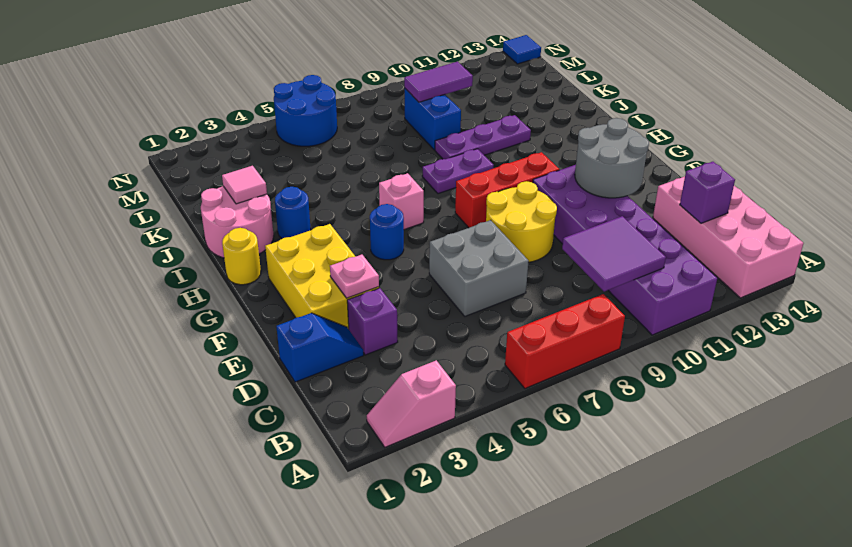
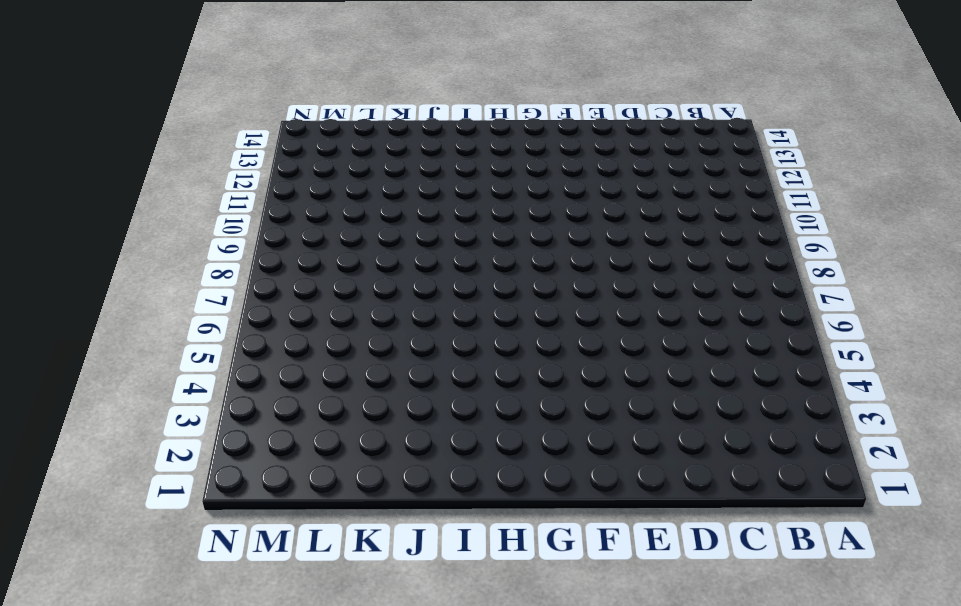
none -> pink 1x2 slope [367,360,456,447]
none -> red 1x3 brick [505,294,625,388]
none -> purple 2x6 brick [533,165,717,335]

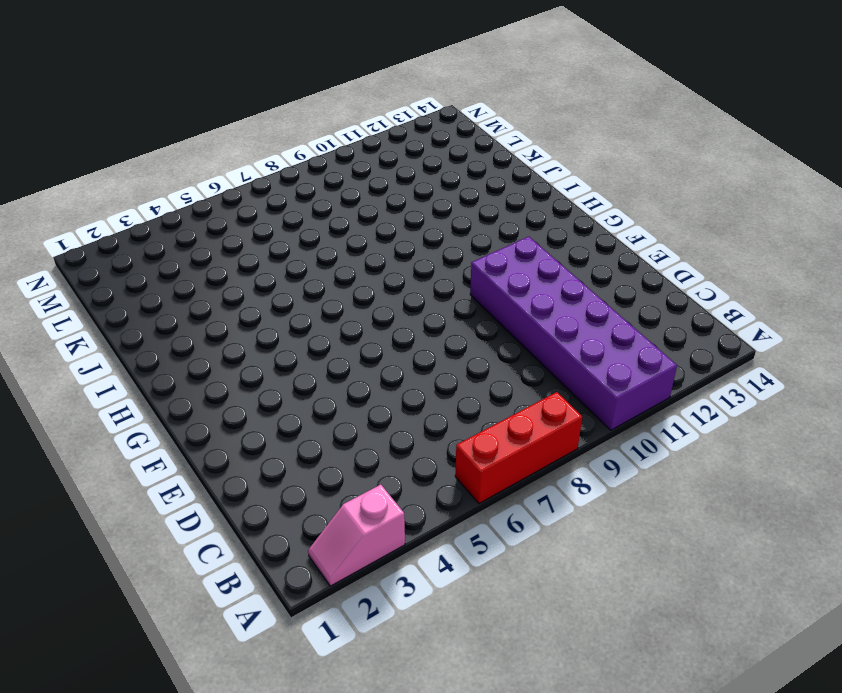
none -> pink 2x4 brick [653,177,804,298]
none -> blue 1x2 slope [276,313,364,382]
none -> purple 1x1 brick [347,288,398,355]

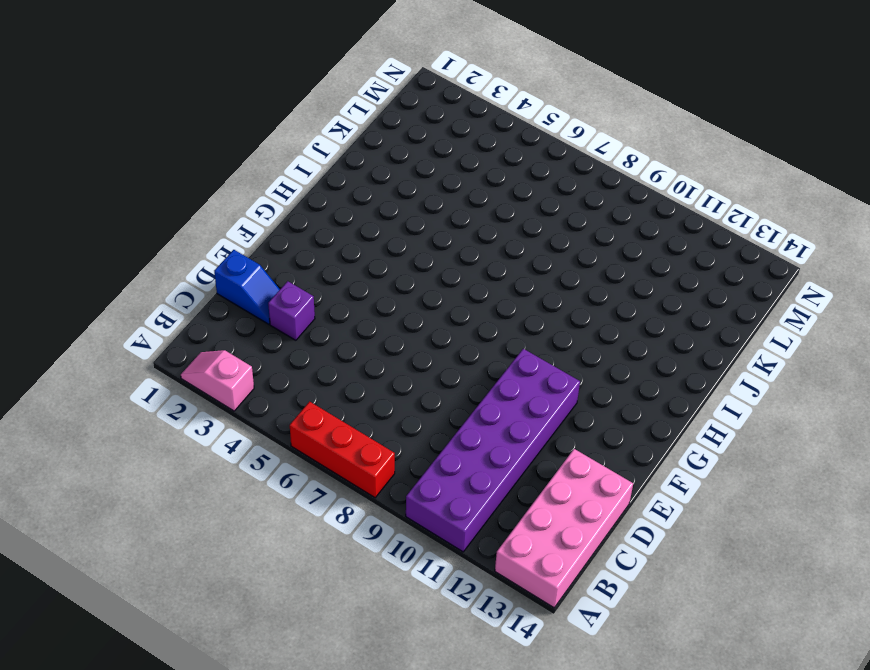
none -> grey 2x2 brick [429,220,529,316]
none -> yellow 2x3 brick [265,224,379,329]
none -> yellow 2x2 round brick [486,181,557,262]

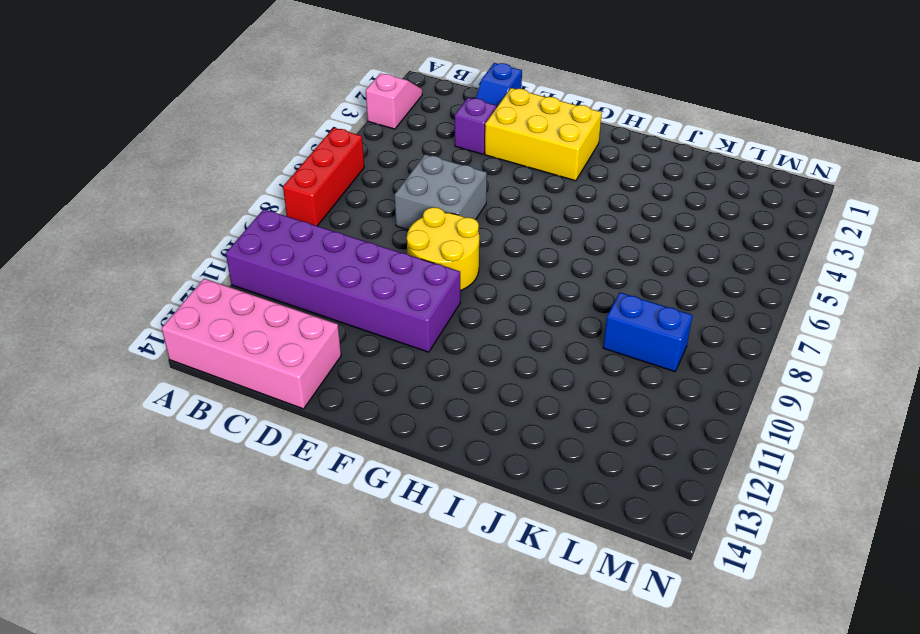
none -> blue 1x1 round brick [370,204,404,260]
none -> red 1x3 brick [455,152,559,228]
none -> yellow 1x1 round brick [222,228,261,285]

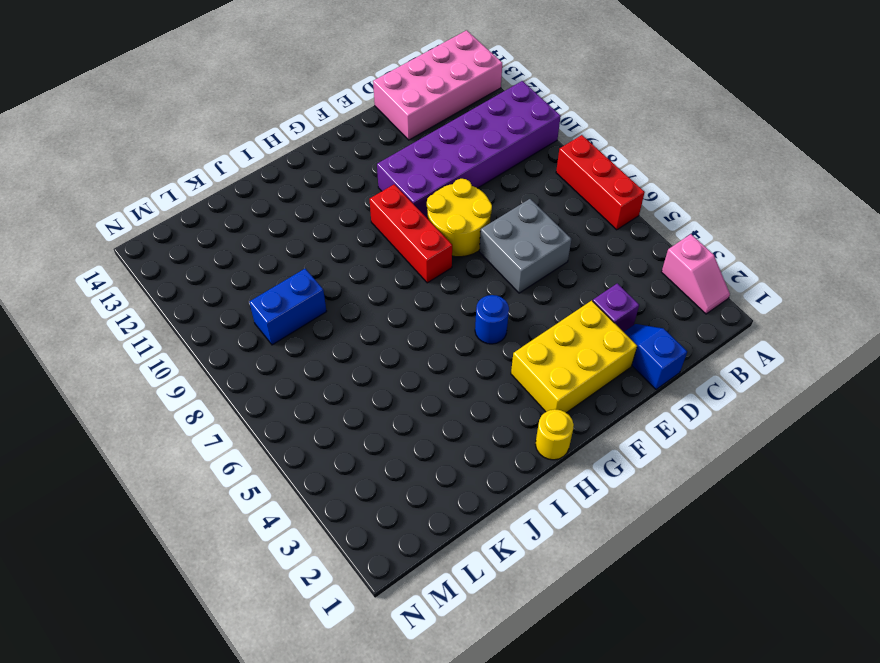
none -> pink 1x1 brick [379,173,424,230]
none -> pink 2x2 round brick [201,186,274,258]
none -> blue 1x1 round brick [275,187,311,238]

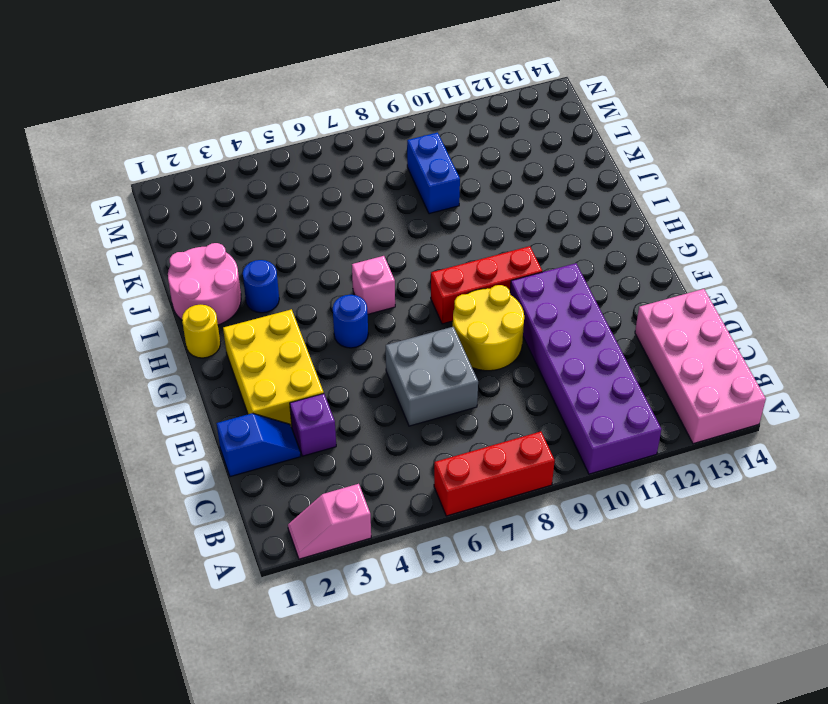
none -> purple 1x2 plate [422,149,494,194]
none -> purple 1x3 plate [435,115,531,159]
none -> blue 2x2 round brick [274,75,337,146]

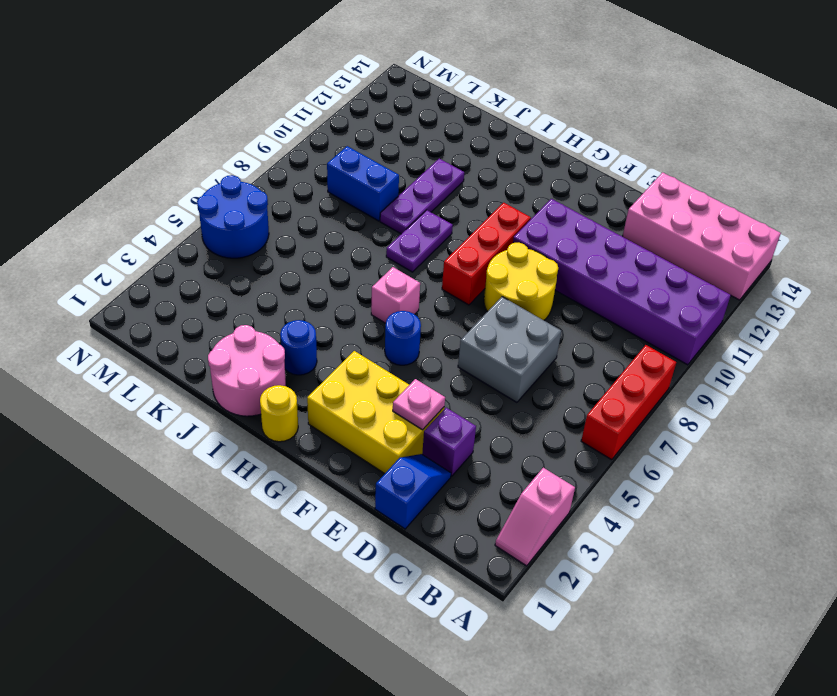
none -> blue 1x1 tile [503,35,541,64]
none -> purple 2x2 tile [562,216,666,292]
none -> purple 1x1 brick [680,162,735,223]

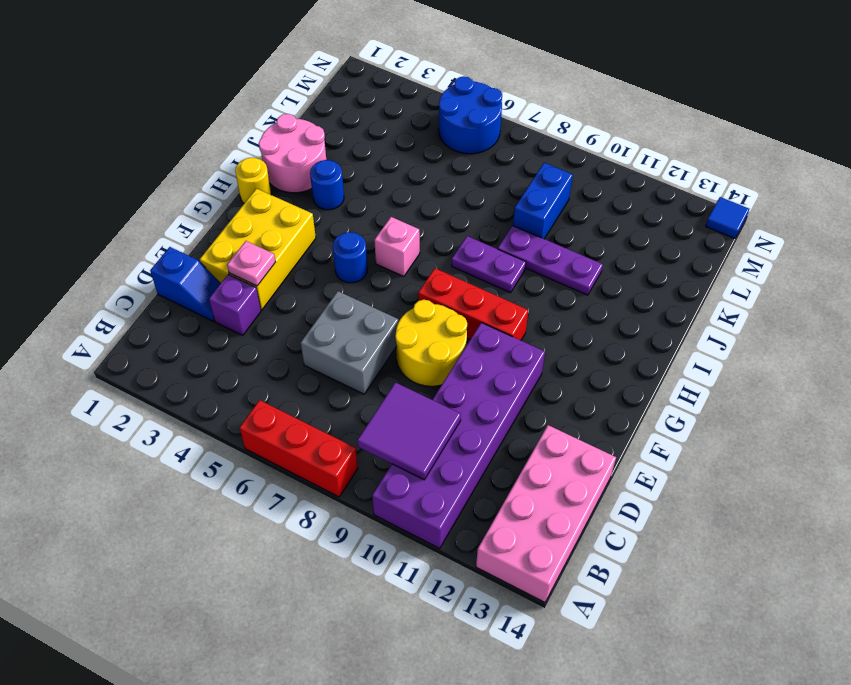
none -> pink 1x2 slope [367,360,456,447]
none -> purple 1x1 brick [680,162,735,223]
none -> grey 2x2 round brick [575,118,649,198]

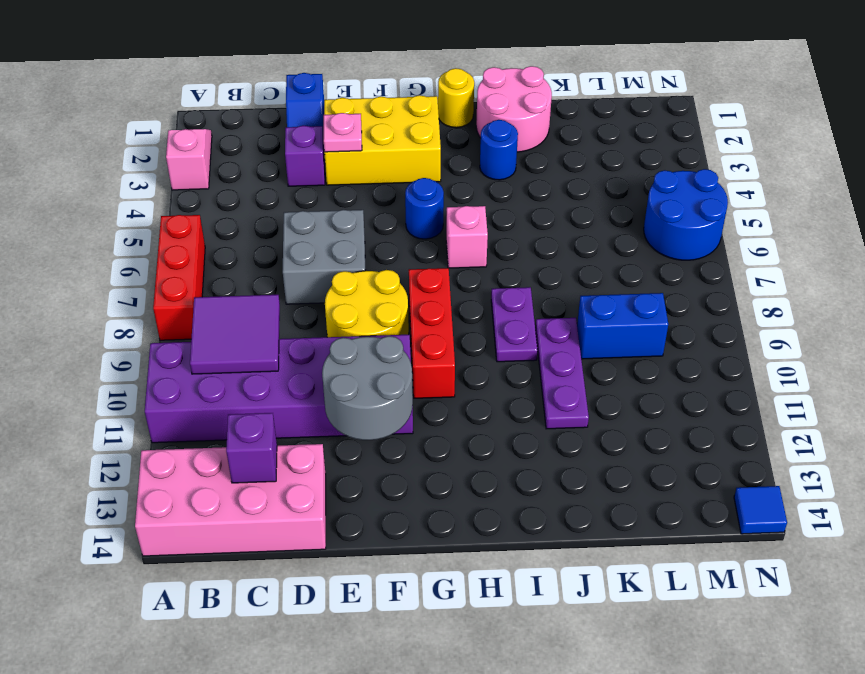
none -> pink 1x1 tile [222,166,267,204]
none -> purple 1x2 tile [404,62,473,102]

